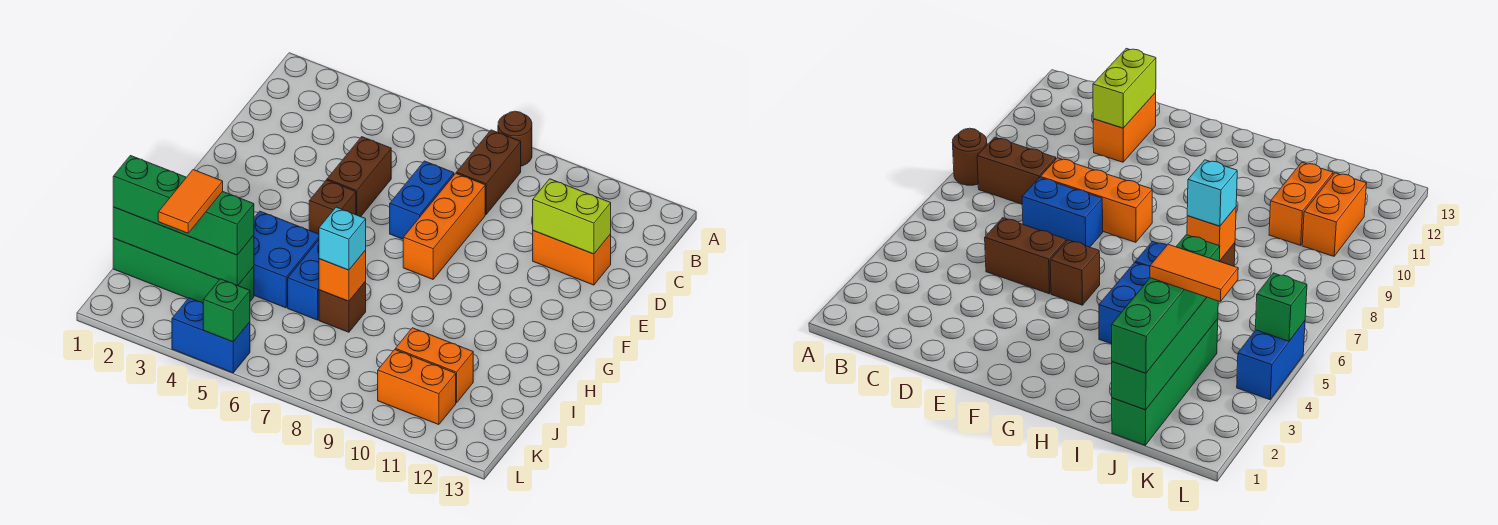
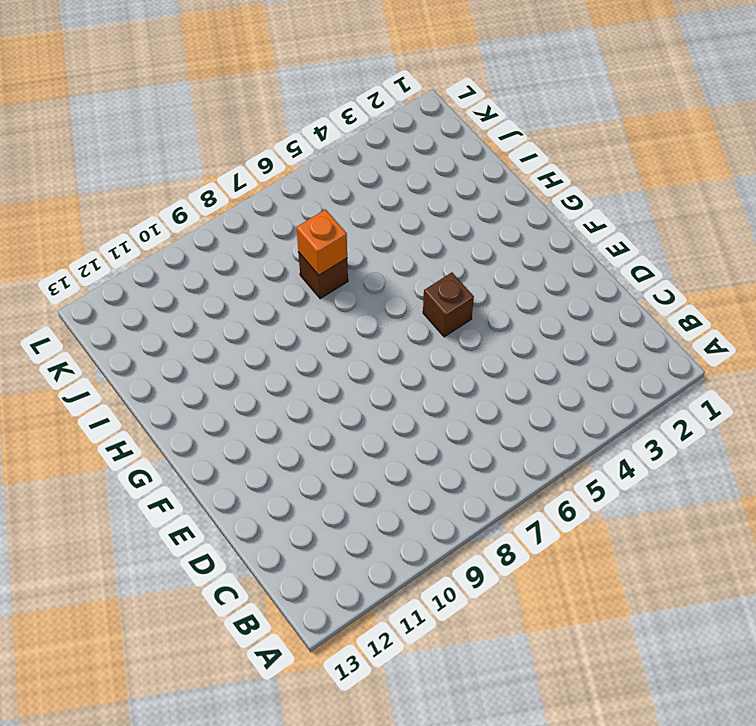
none -> brown 1x1 round brick [498,111,532,166]
none -> brown 1x2 brick [456,130,521,214]
none -> brown 1x2 brick [327,137,391,217]

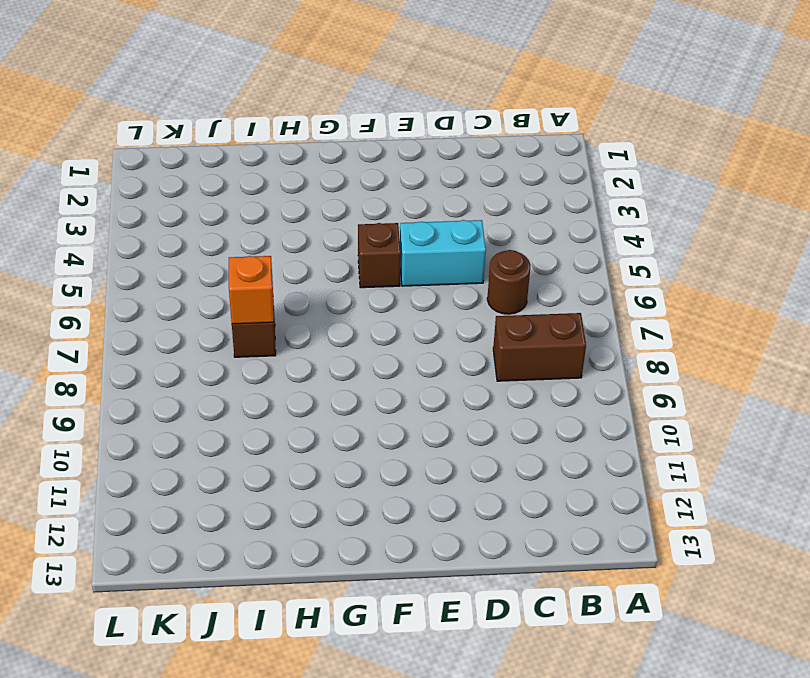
brown 1x1 round brick [487,250,530,314] -> brown 1x1 round brick moved to [498,111,532,166]
cyan 1x2 brick [400,220,486,286] -> brown 1x2 brick [327,137,391,217]
none -> blue 1x2 brick [390,161,454,239]
none -> orange 1x3 brick [403,173,485,279]
none -> orange 1x2 brick [533,231,611,285]

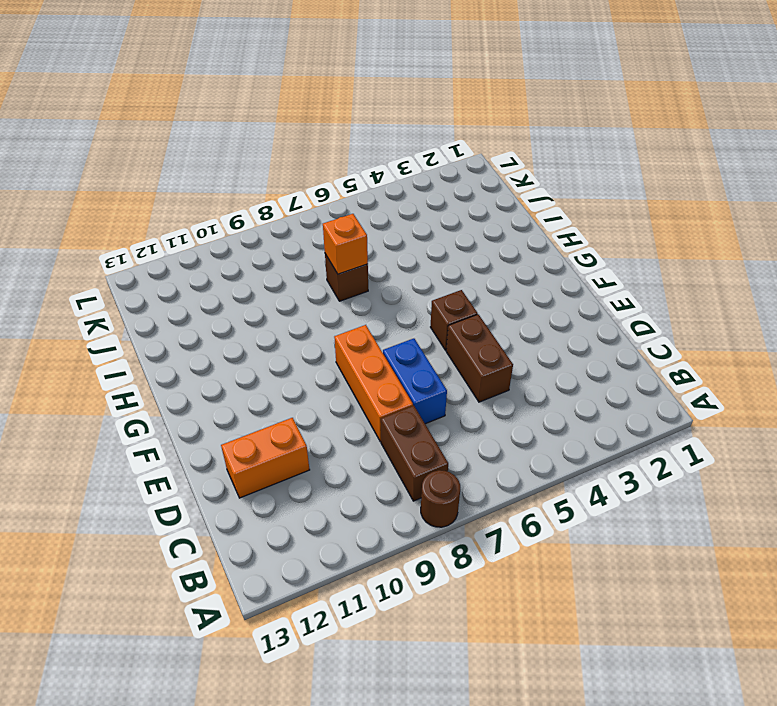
none -> blue 2x2 brick [254,211,319,308]
none -> blue 1x2 brick [288,240,319,320]
none -> green 1x4 brick [113,238,254,303]

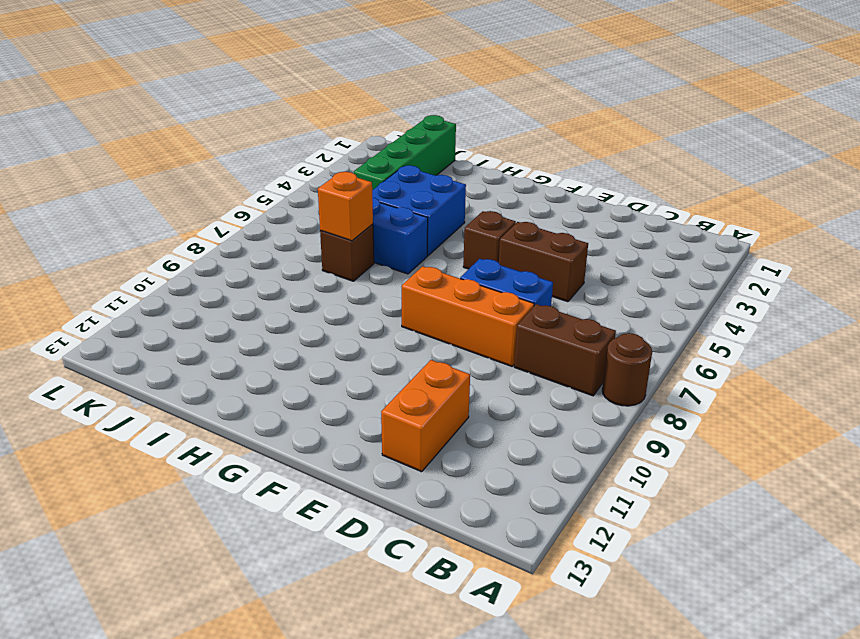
none -> orange 1x2 brick [395,328,473,403]
none -> orange 1x2 brick [378,350,456,425]
none -> blue 1x2 brick [172,298,250,373]

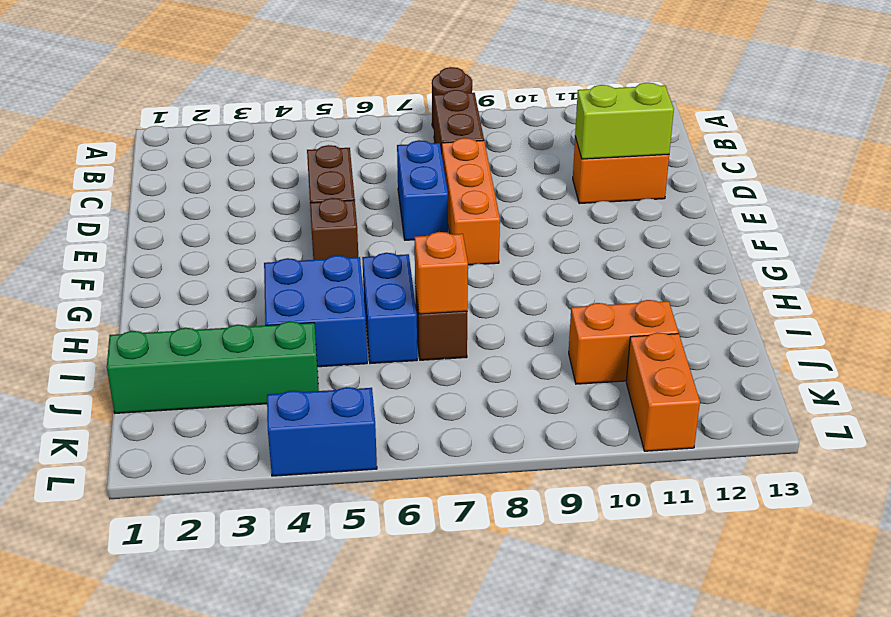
orange 1x2 brick [626,333,700,451] -> orange 1x2 brick turned to [378,350,456,425]
none -> green 1x4 brick [113,207,254,286]
none -> green 1x1 brick [203,279,250,342]
none -> cyan 1x1 brick [319,207,366,270]

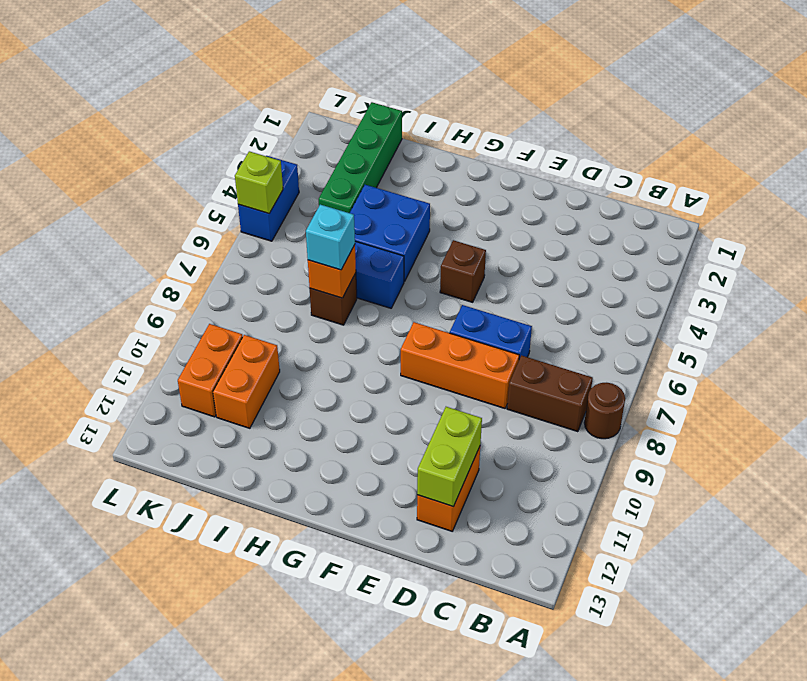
lime 1x1 brick [235,151,283,213] -> green 1x1 brick [203,279,250,342]
none -> brown 1x2 brick [327,137,391,217]
none -> green 1x4 brick [113,207,254,286]
none -> green 1x4 brick [113,156,254,255]

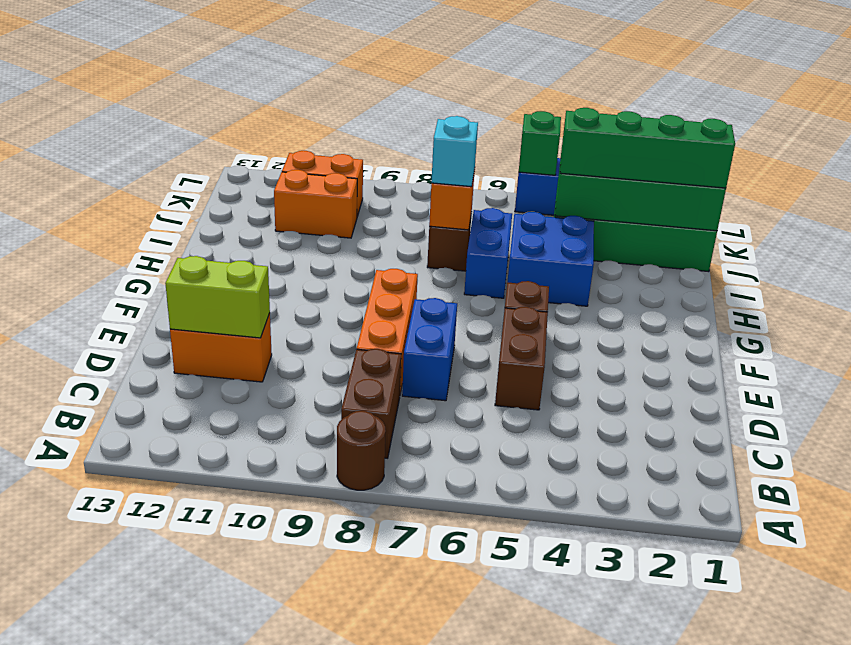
none -> orange 1x2 tile [158,170,223,233]

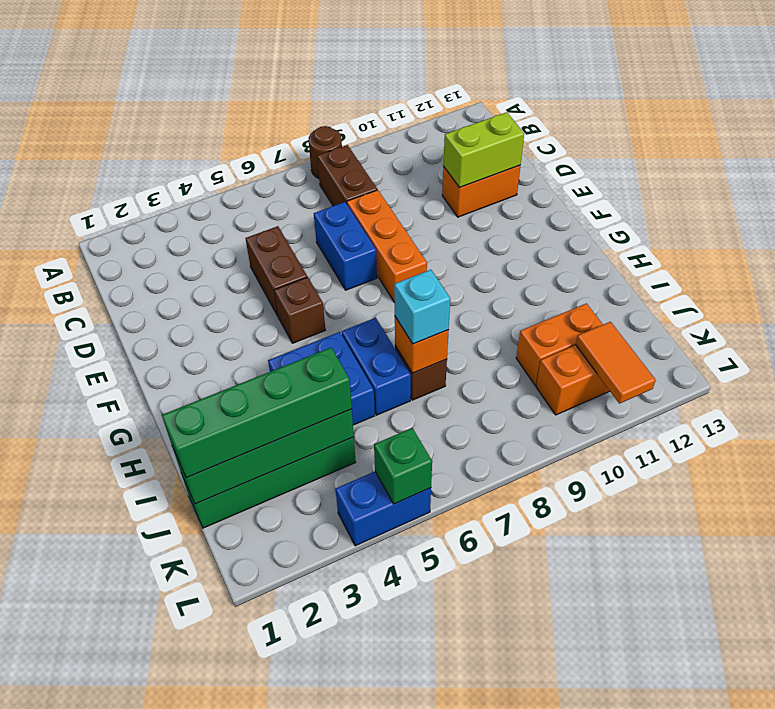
orange 1x2 tile [576,322,656,404] -> orange 1x2 tile moved to [158,170,223,233]

